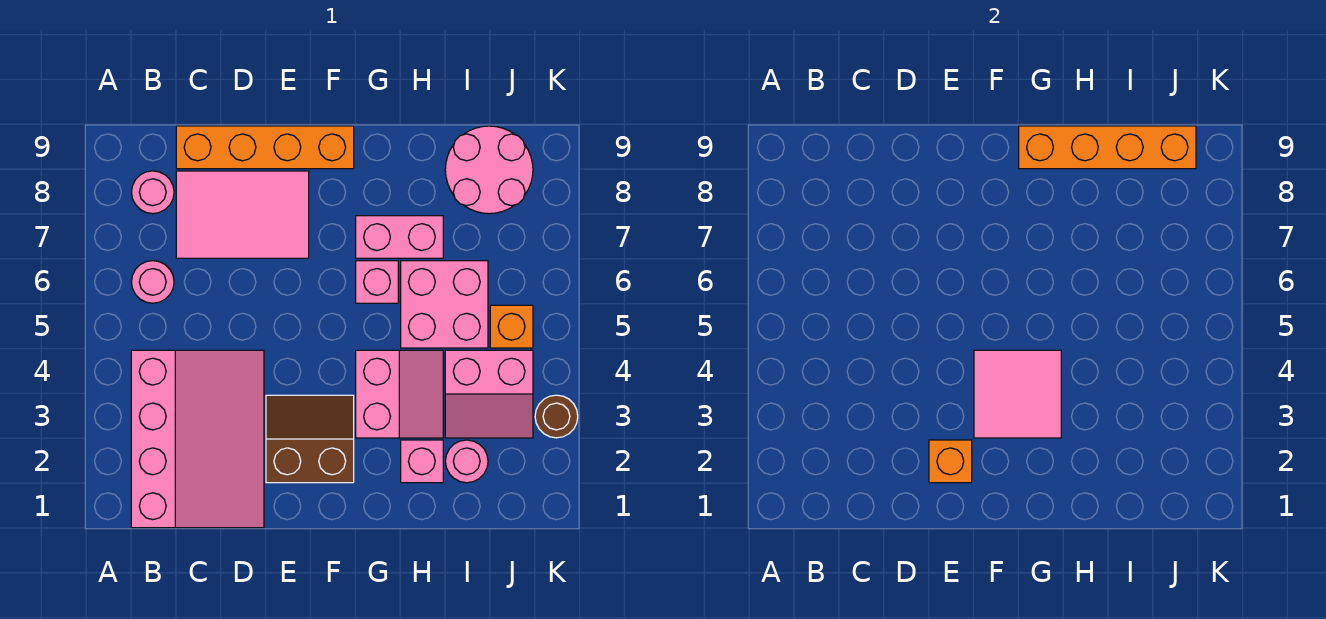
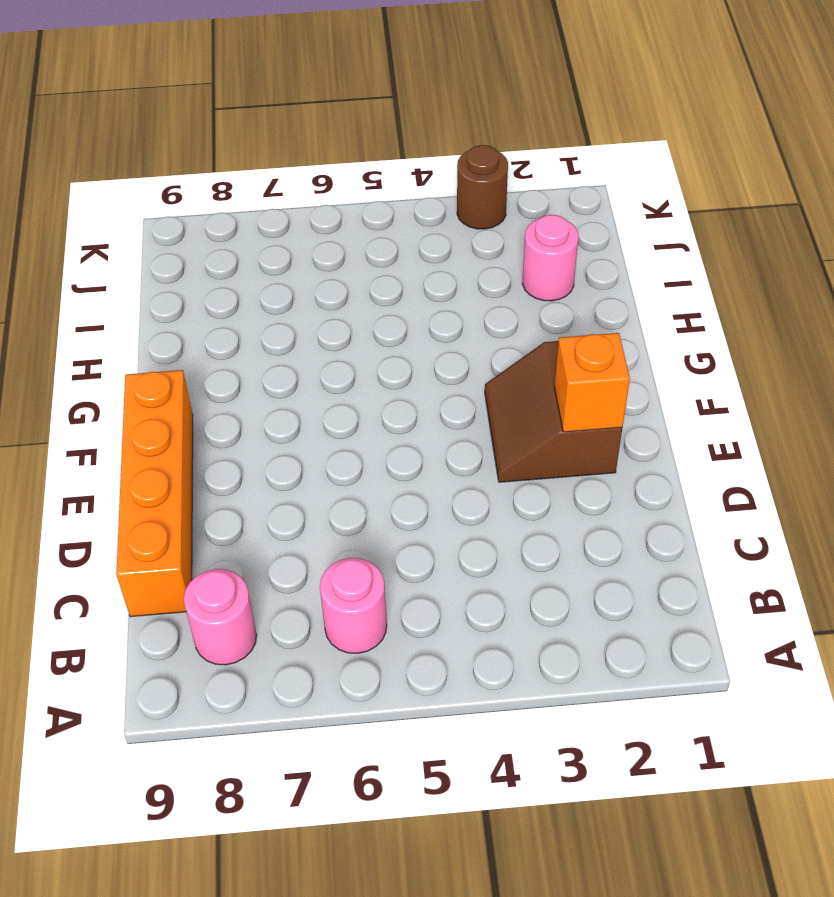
none -> pink 3x4 slope [131,350,264,528]
none -> pink 2x3 tile [176,171,309,258]
none -> pink 2x2 slope [356,350,443,438]

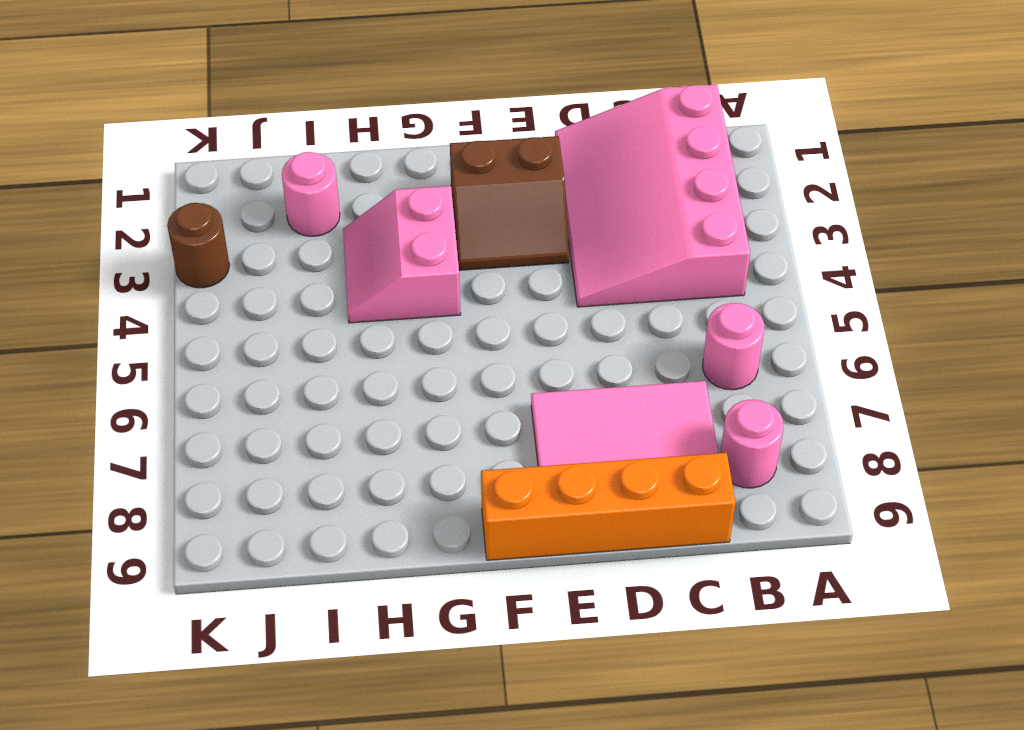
none -> pink 1x1 brick [356,261,398,303]
none -> pink 1x2 brick [356,216,443,258]
none -> pink 1x1 brick [401,440,443,483]

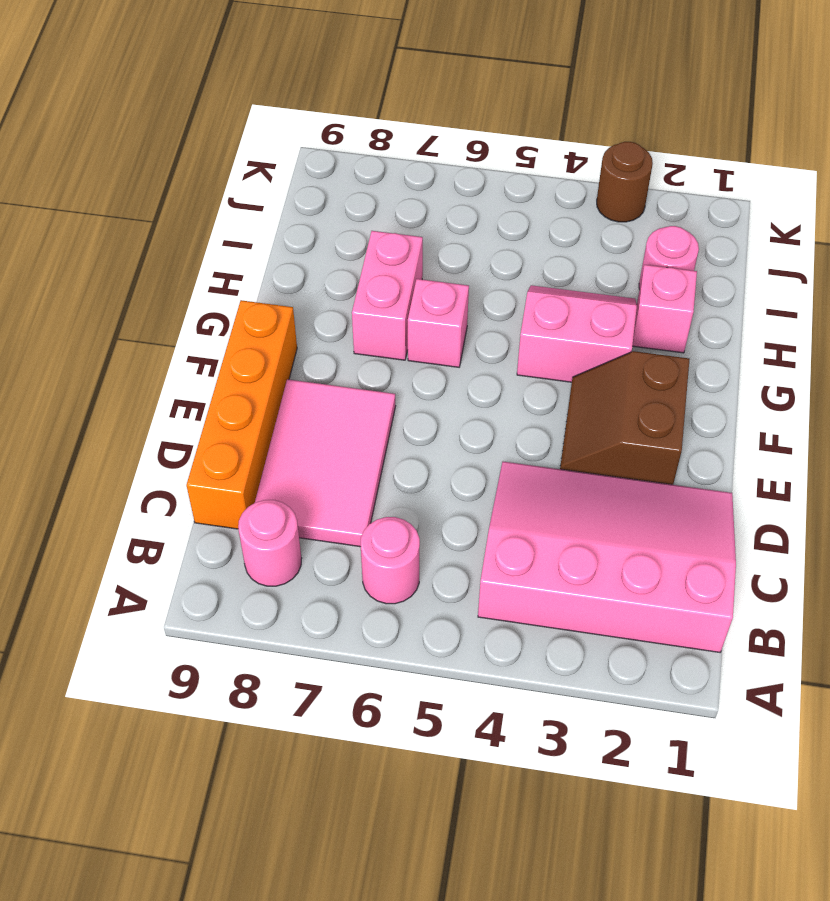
none -> pink 2x2 brick [401,261,488,348]
none -> pink 2x2 slope [445,350,533,438]
none -> pink 2x2 round brick [445,126,533,214]

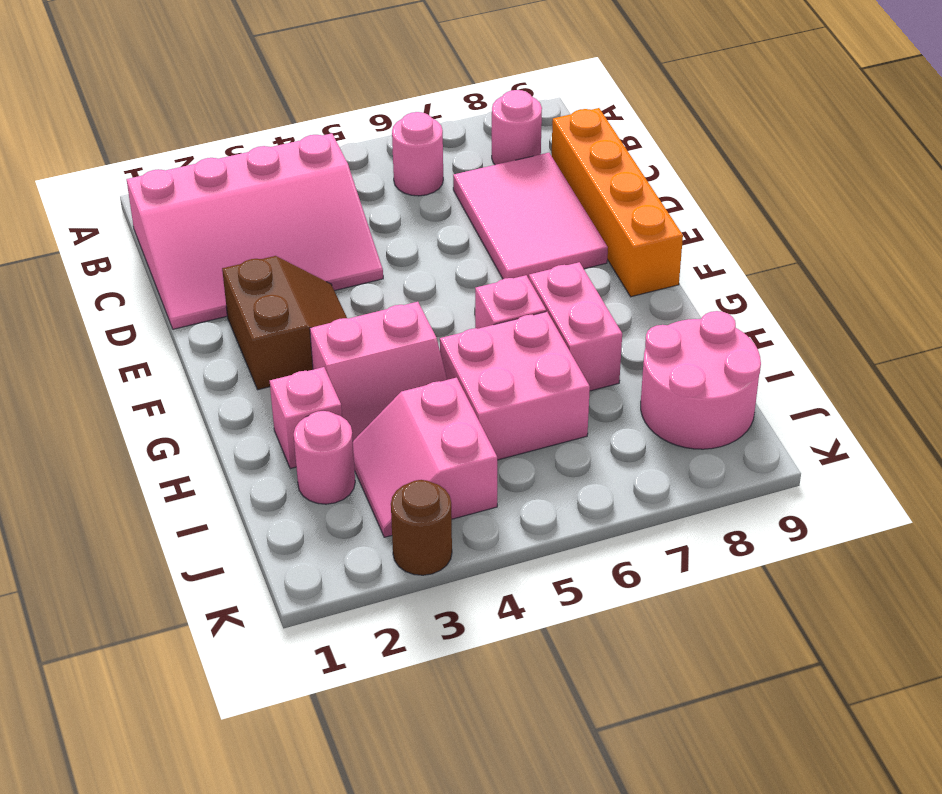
none -> orange 1x1 brick [490,305,533,348]
none -> orange 1x1 brick [929,440,972,483]
none -> pink 2x2 tile [974,350,1061,438]

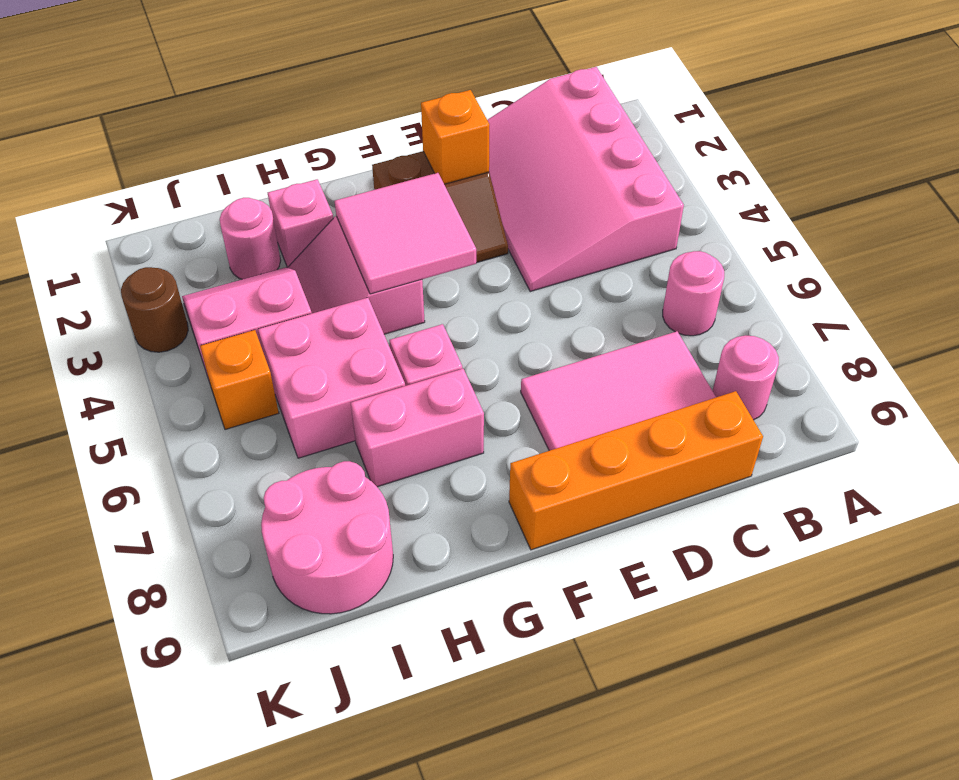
none -> orange 1x4 brick [1019,126,1196,169]

